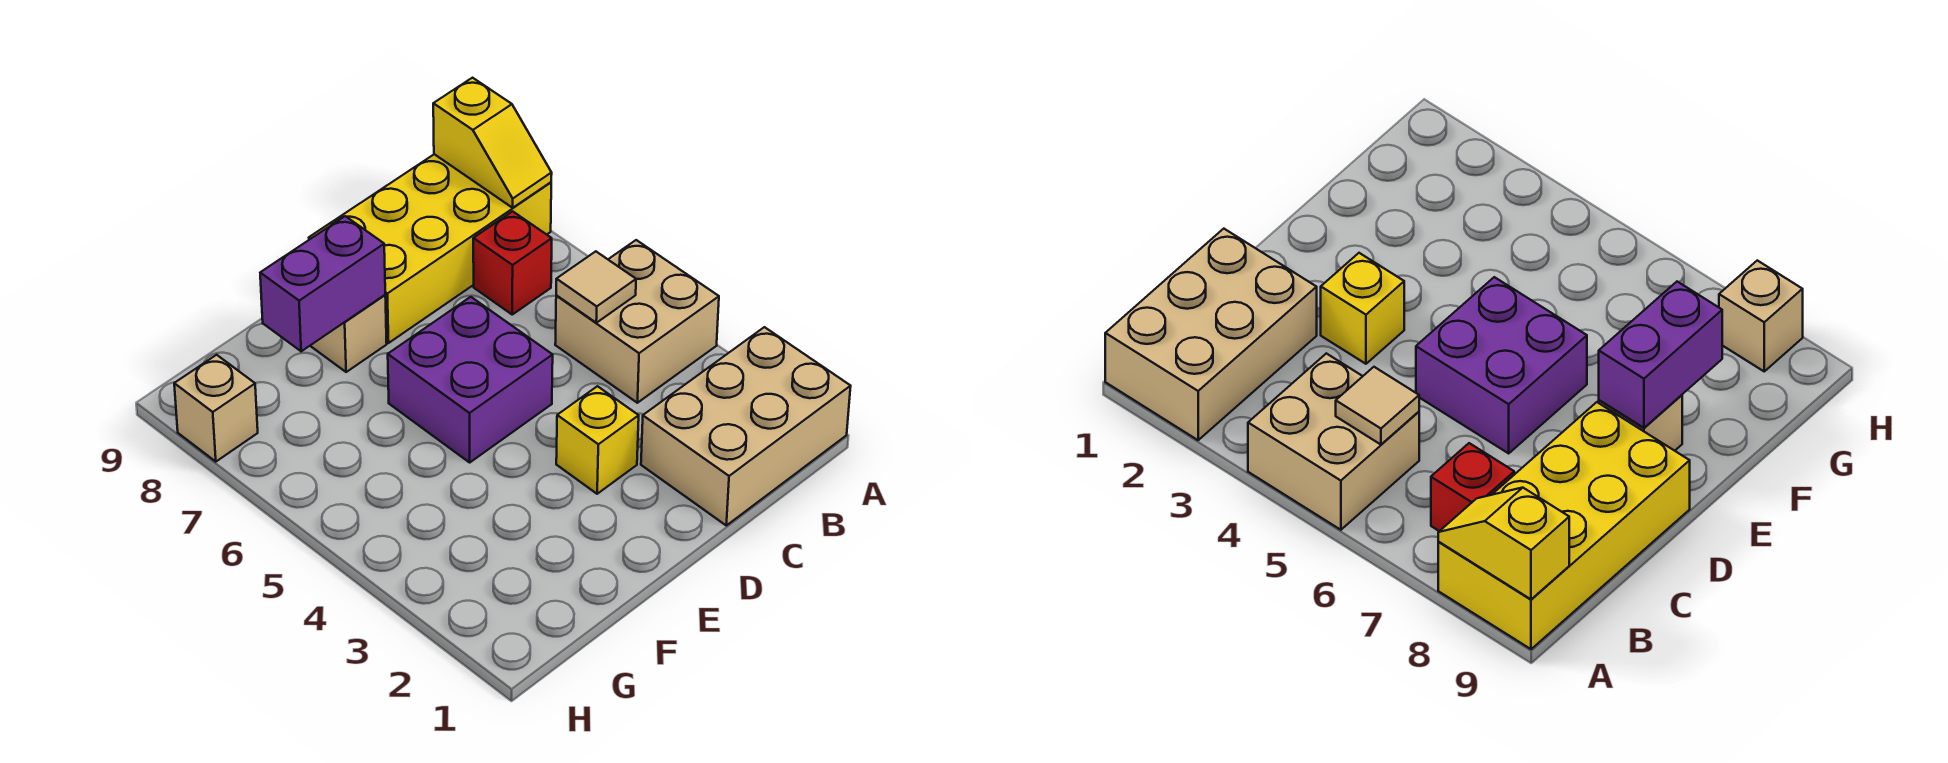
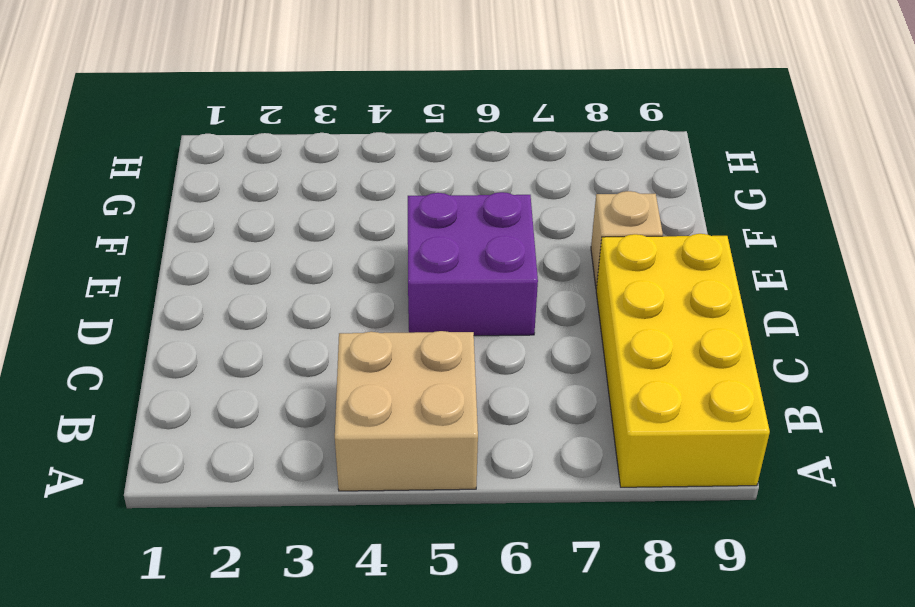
none -> tan 2x3 brick [641,327,851,525]
none -> red 1x1 brick [473,211,552,314]

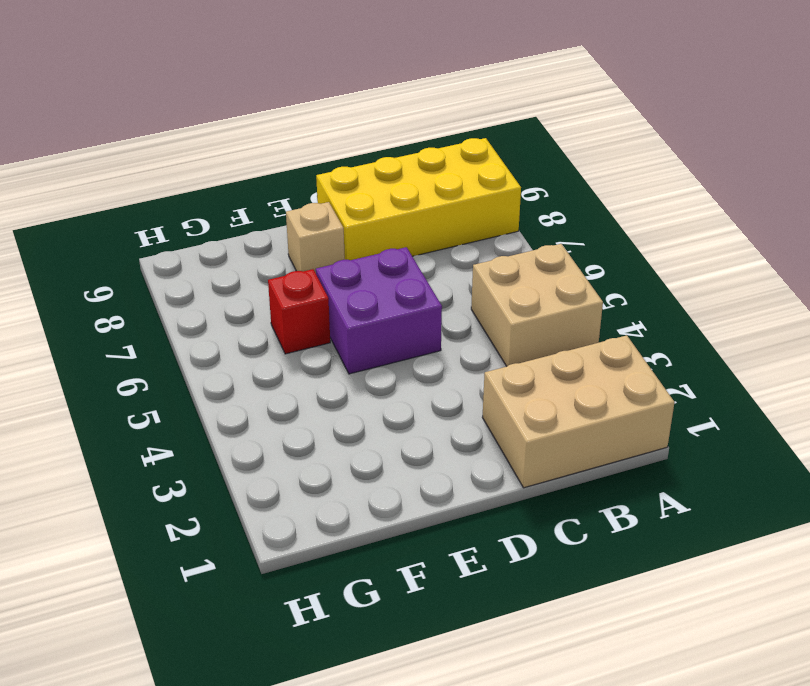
red 1x1 brick [268,269,330,354] -> red 1x1 brick moved to [473,211,552,314]
none -> yellow 1x1 brick [556,386,639,494]
none -> tan 1x1 brick [174,355,258,462]

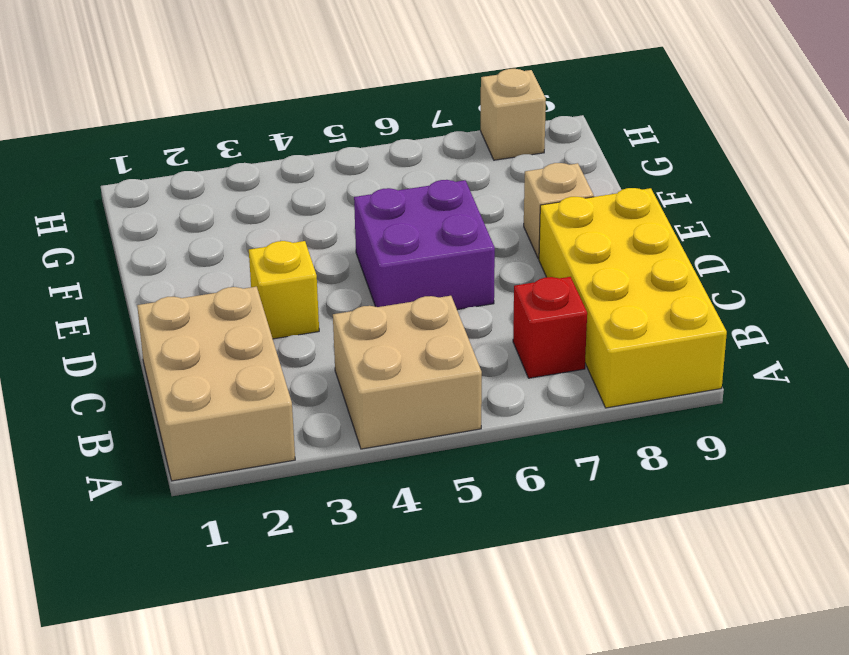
none -> yellow 1x2 slope [433,78,552,208]
none -> tan 1x1 tile [556,251,636,323]

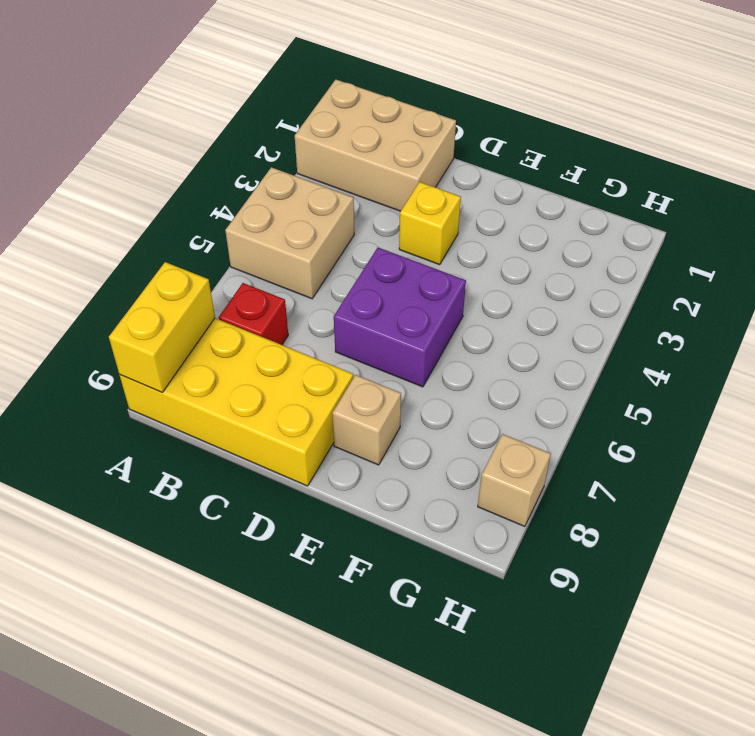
yellow 1x2 brick [109,262,215,392] -> yellow 1x2 slope [433,78,552,208]
none -> tan 1x1 tile [556,251,636,323]
none -> purple 1x2 brick [260,216,385,351]

